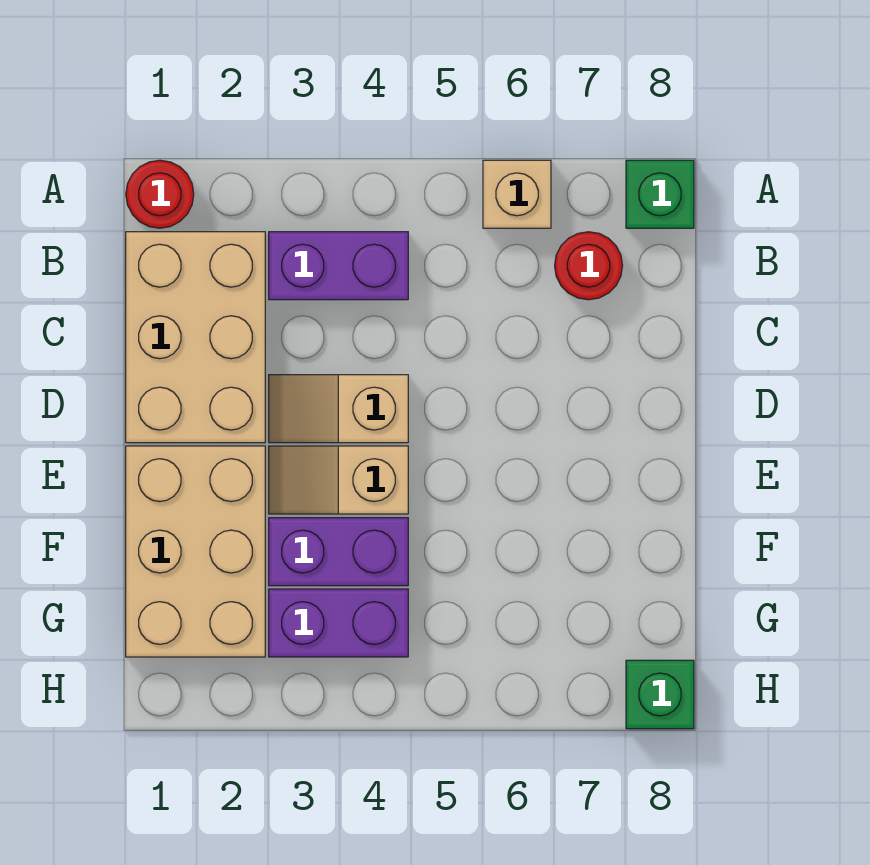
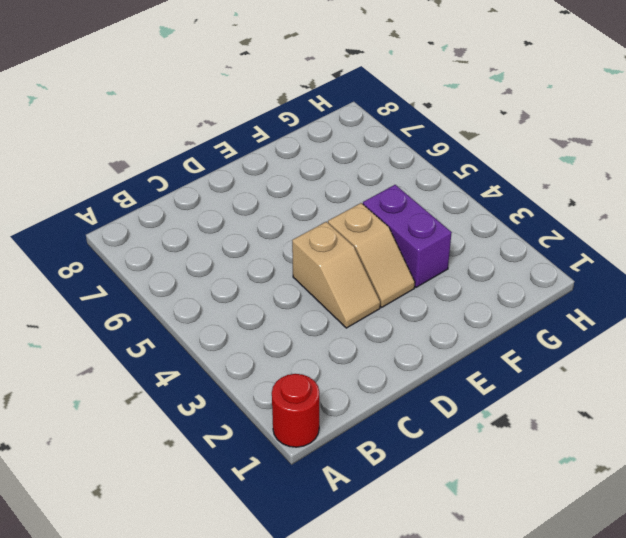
none -> tan 1x1 brick [483,160,551,228]
none -> green 1x1 brick [626,160,694,228]
none -> tan 2x3 brick [126,232,265,443]

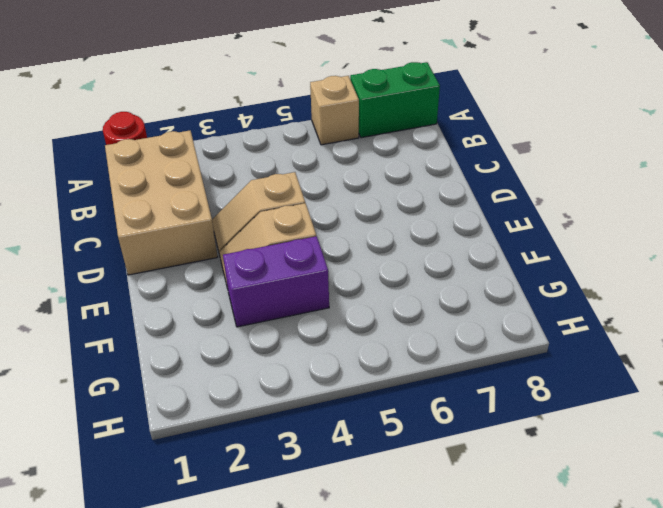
green 1x2 brick [350,62,440,138] -> green 1x1 brick [626,160,694,228]
none -> purple 1x2 brick [269,232,408,300]
none -> red 1x1 round brick [555,232,623,300]
none -> tan 2x3 brick [126,446,265,657]

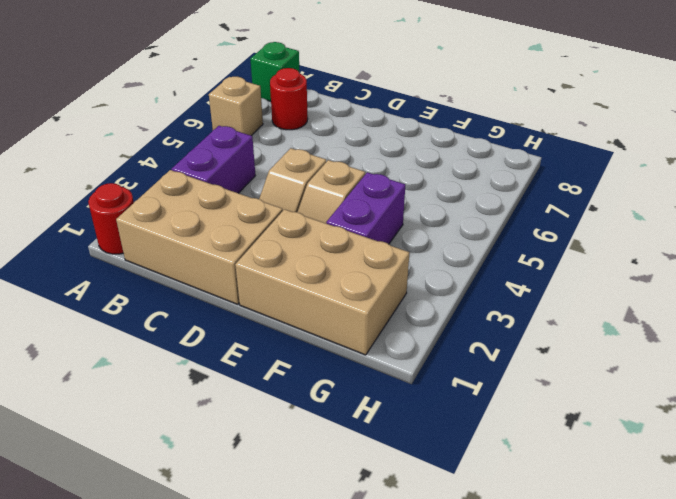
none -> purple 1x2 brick [269,589,408,657]
none -> green 1x1 brick [626,660,694,729]

